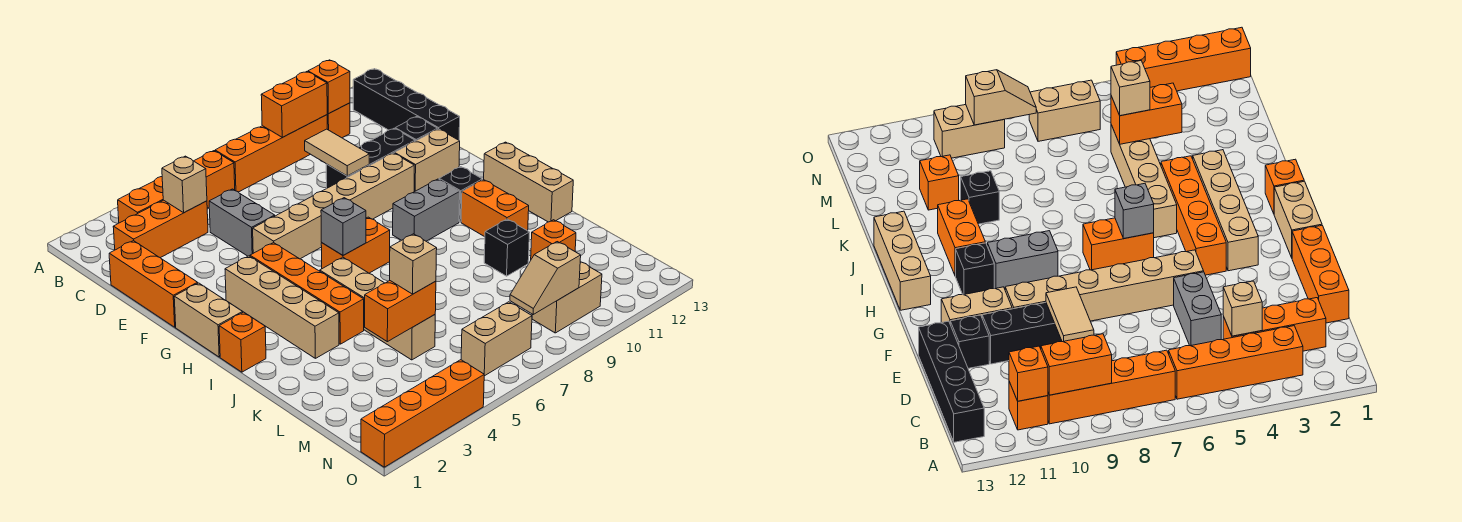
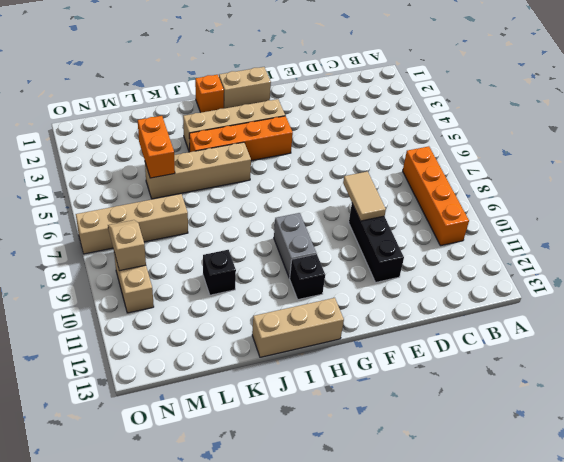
tan 1x2 tile [343,172,386,221] -> tan 1x2 tile turned to [305,129,369,176]
tan 1x4 brick [76,194,188,254] -> tan 1x2 brick [461,302,532,376]
none -> orange 1x4 brick [118,151,235,223]
none -> orange 1x1 brick [327,103,350,138]
none -> black 1x4 brick [353,69,460,140]
none -> orange 1x3 brick [113,200,208,258]

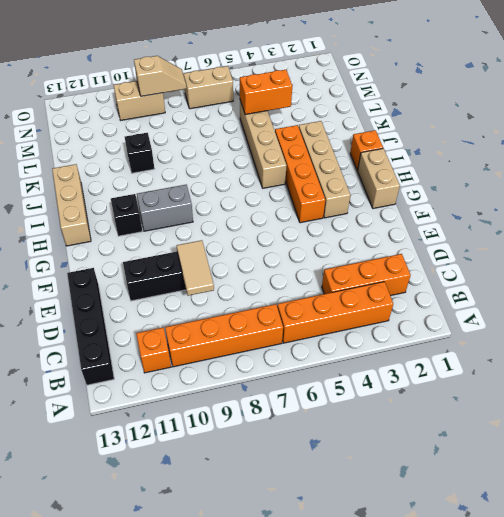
none -> orange 1x3 brick [109,241,198,327]
none -> grey 1x2 brick [209,189,275,256]
none -> black 1x1 brick [395,117,437,141]
none -> tan 1x6 brick [253,153,414,259]

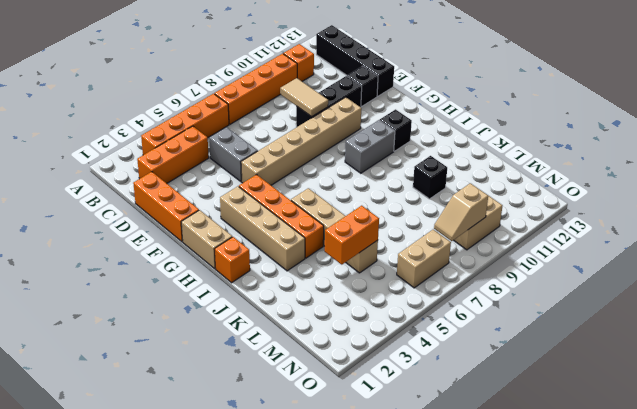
none -> tan 1x2 brick [394,129,460,192]
none -> orange 1x2 brick [321,217,390,273]
none -> tan 1x3 brick [484,142,573,222]
none -> orange 1x2 brick [461,180,529,237]

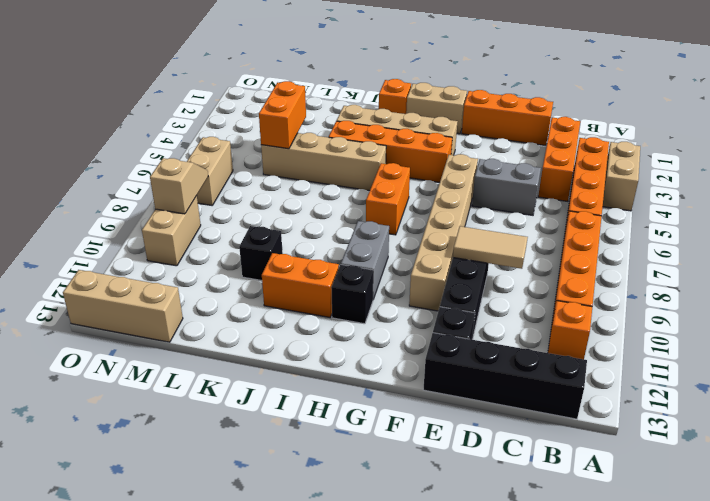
tan 1x2 brick [603,142,640,211] -> tan 1x2 brick moved to [394,129,460,192]
tan 1x3 brick [63,270,183,342] -> tan 1x3 brick moved to [484,142,573,222]
none -> orange 1x1 brick [531,220,576,259]
none -> orange 1x4 brick [361,360,484,467]
none -> orange 1x2 brick [261,72,328,137]
none -> orange 1x1 brick [308,60,350,114]

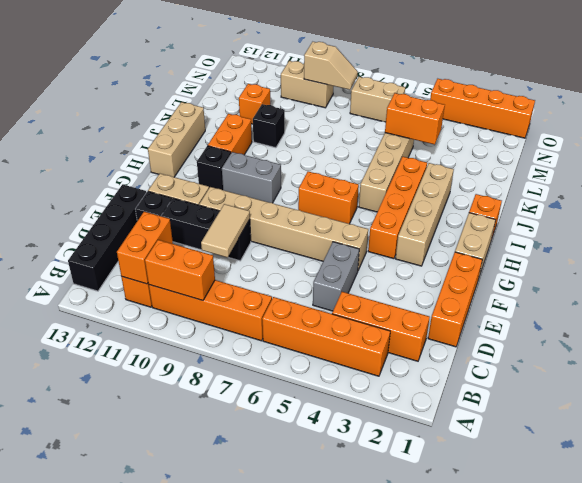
orange 1x2 brick [117,212,173,284] -> orange 1x1 brick [308,60,350,114]
none -> tan 1x1 brick [162,156,207,213]
none -> grey 1x1 brick [321,198,366,255]
none -> tan 1x1 brick [390,234,437,294]

